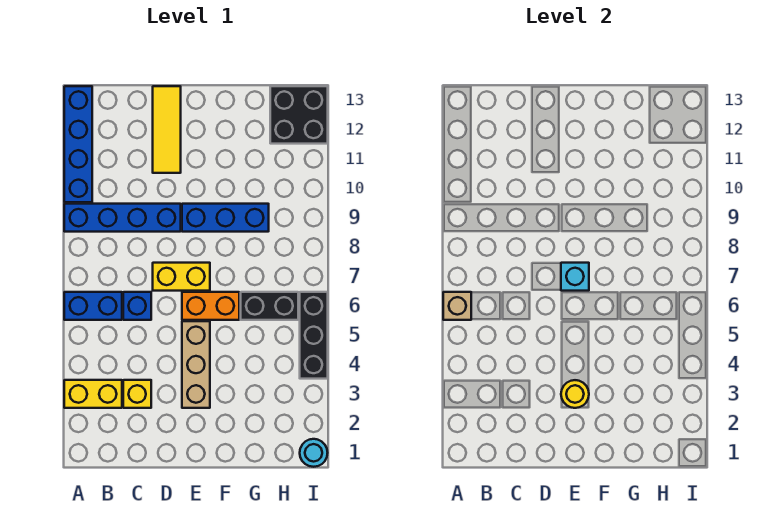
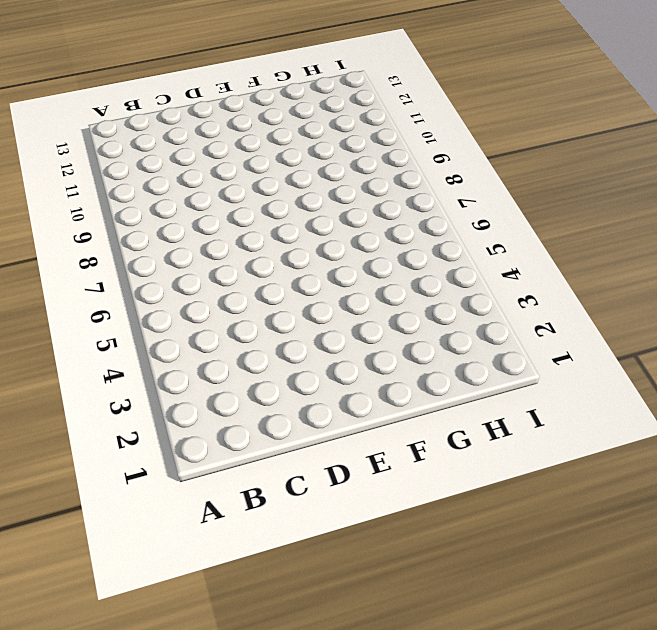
none -> yellow 1x2 brick [64,380,122,408]
none -> blue 1x2 brick [64,292,122,320]
none -> blue 1x4 brick [64,204,181,232]

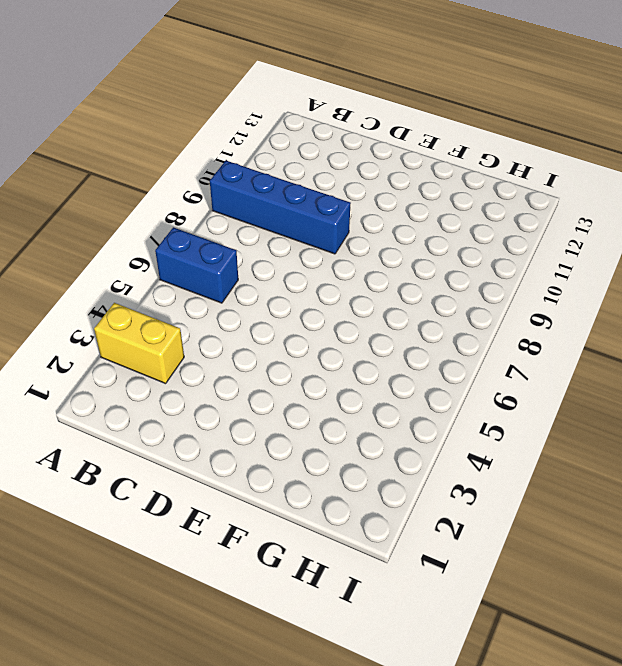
none -> blue 1x4 brick [64,86,92,202]
none -> yellow 1x1 brick [123,380,151,408]
none -> blue 1x1 brick [123,292,151,320]

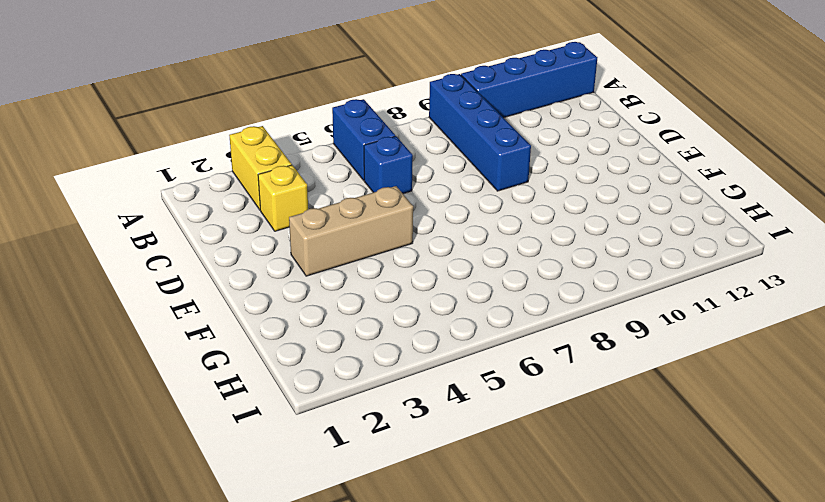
none -> yellow 1x2 brick [153,263,210,291]
none -> yellow 1x3 tile [153,86,181,173]
none -> orange 1x2 brick [182,292,239,320]

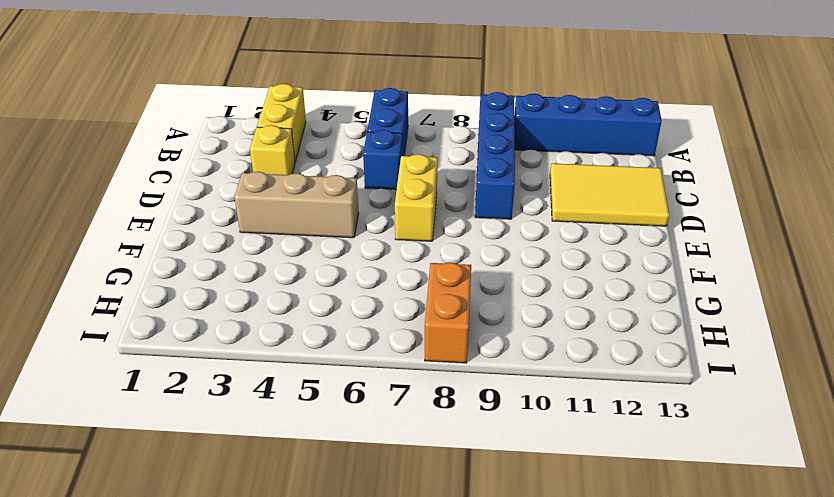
yellow 2x3 tile [550,163,669,226] -> yellow 1x3 tile [153,86,181,173]
orange 1x2 brick [425,262,471,363] -> orange 1x2 brick moved to [182,292,239,320]
none -> blue 1x3 brick [182,204,269,232]
none -> black 1x2 brick [241,292,298,320]
none -> black 2x2 brick [270,86,328,144]

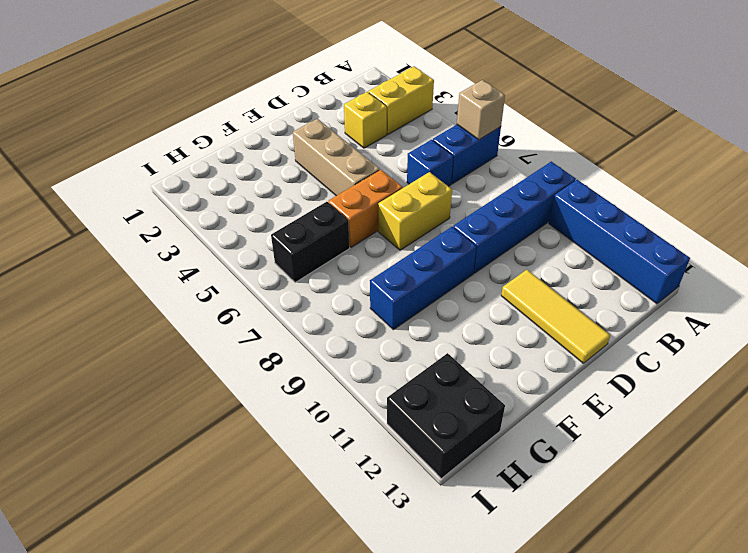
none -> cyan 1x1 round brick [300,439,328,467]
none -> black 1x3 brick [300,292,328,379]
none -> yellow 1x1 round brick [561,380,589,408]

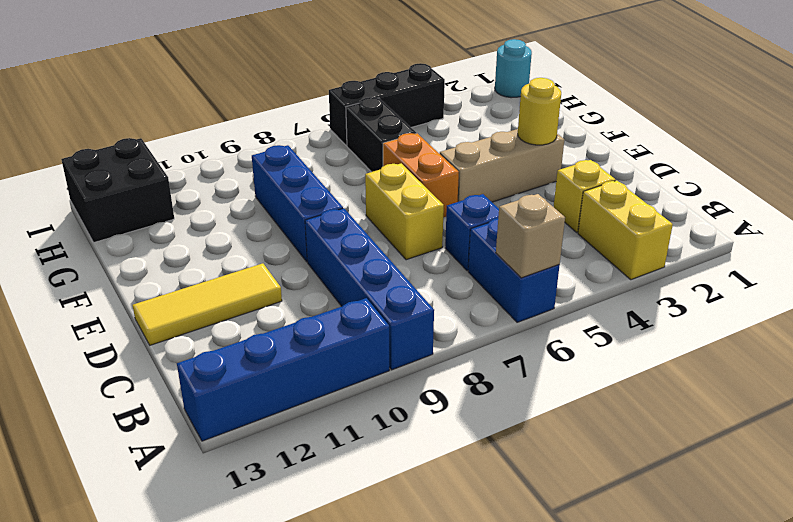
none -> cyan 1x1 brick [561,263,589,291]

